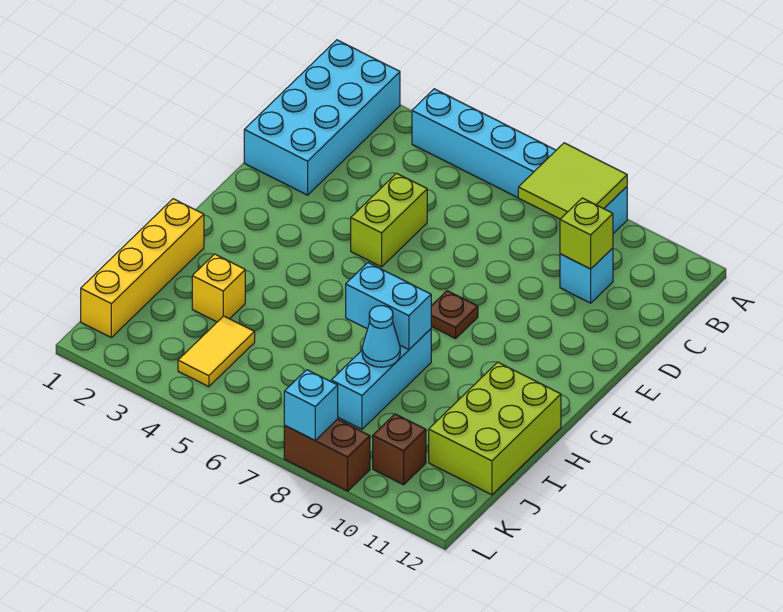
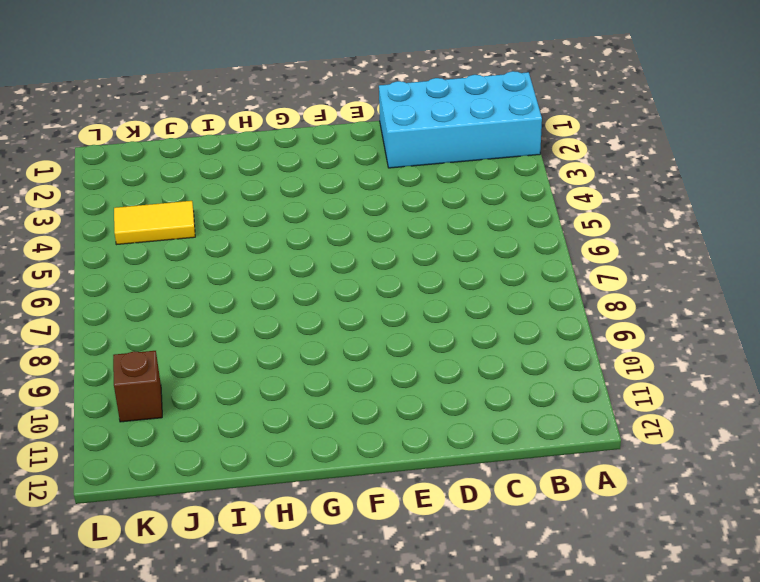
none -> cyan 1x6 brick [412,89,627,234]
none -> cyan 1x1 brick [560,248,613,303]
none -> lime 1x2 brick [351,173,427,267]

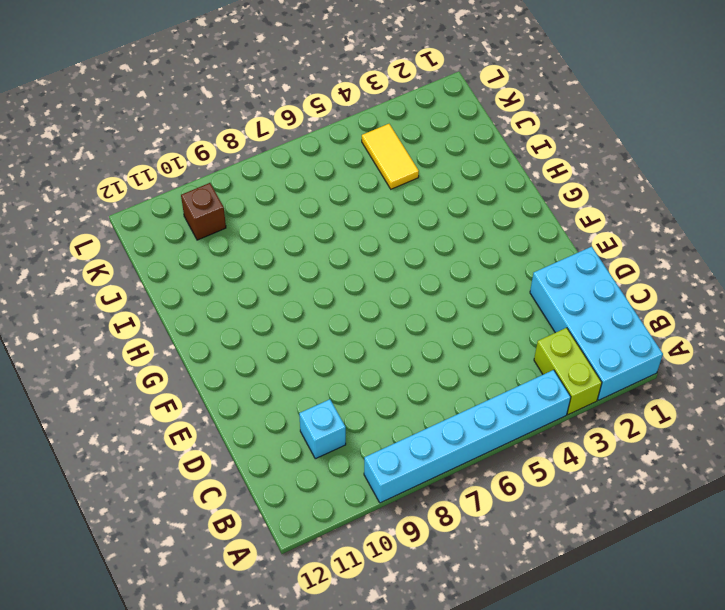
lime 1x2 brick [534,328,602,415] -> lime 1x2 brick moved to [351,173,427,267]
none -> brown 1x1 plate [431,291,478,339]
none -> yellow 1x4 brick [81,199,204,337]
none -> cyan 1x3 brick [331,329,431,429]

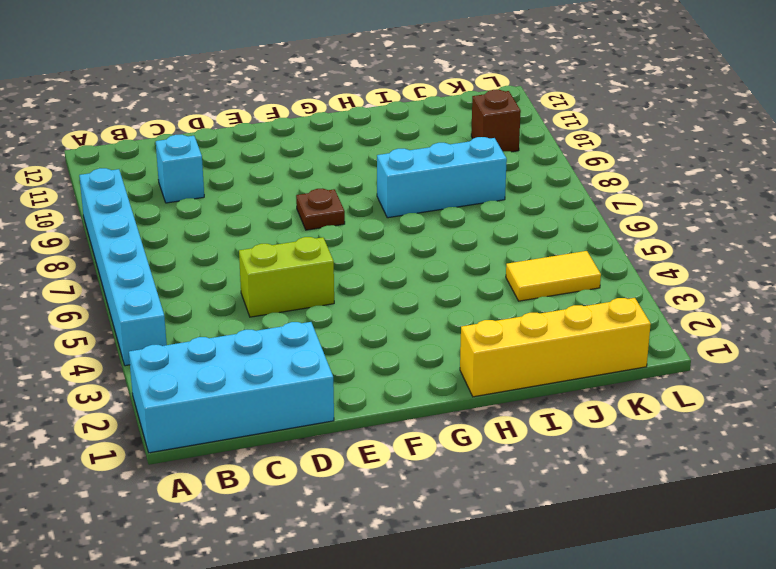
none -> lime 2x3 brick [429,362,561,495]
none -> yellow 1x1 brick [192,254,245,322]
none -> brown 1x2 brick [284,419,370,491]

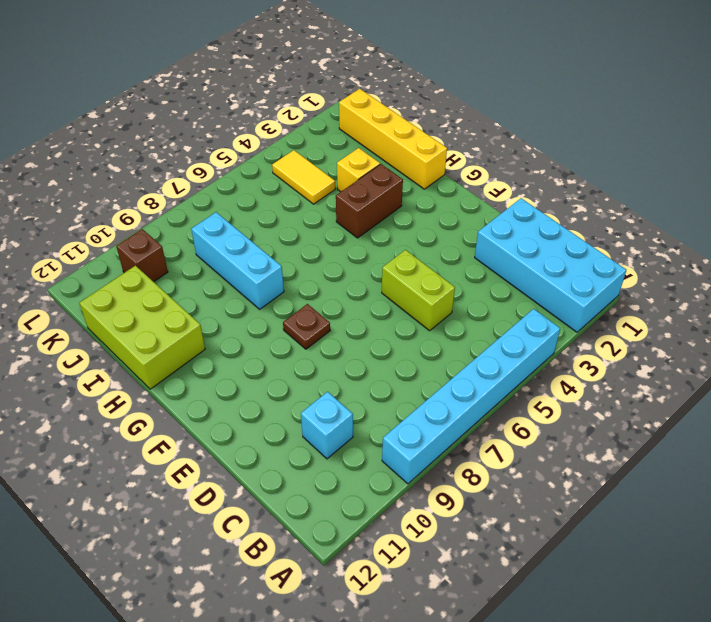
brown 1x2 brick [336,164,403,238] -> brown 1x2 brick moved to [284,419,370,491]
none -> lime 2x2 tile [518,143,627,219]
none -> lime 1x1 brick [560,198,613,269]
none -> cyan 1x2 brick [346,263,431,350]

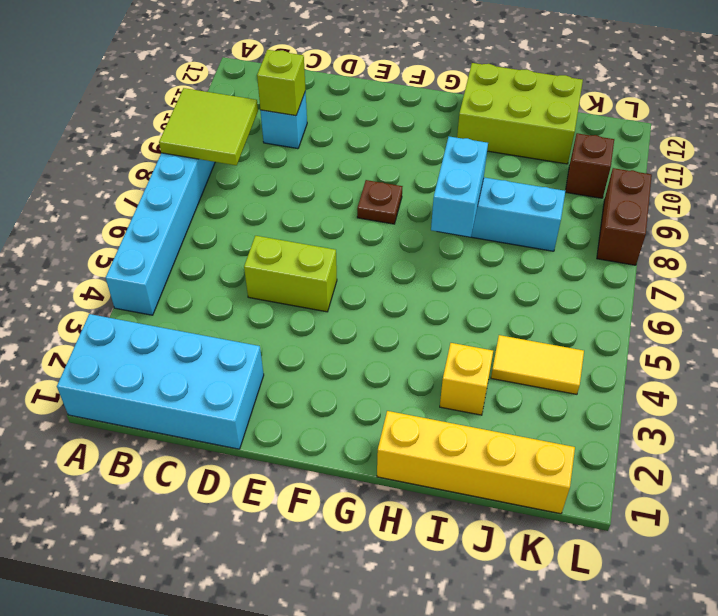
none -> cyan 1x1 cone [362,306,400,367]
none -> cyan 1x1 brick [284,370,338,440]

